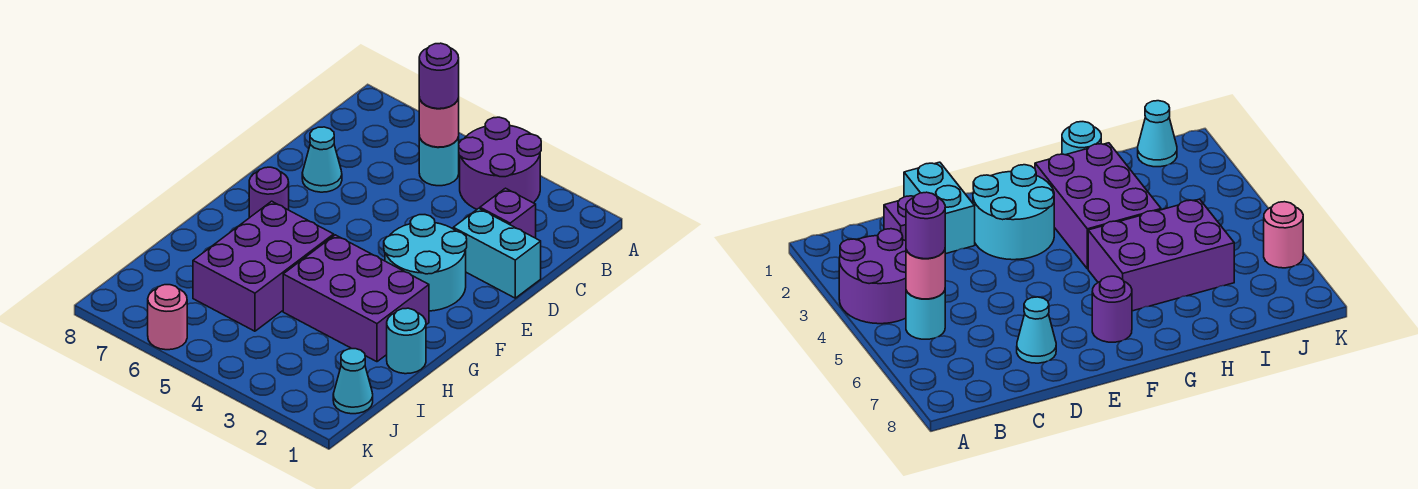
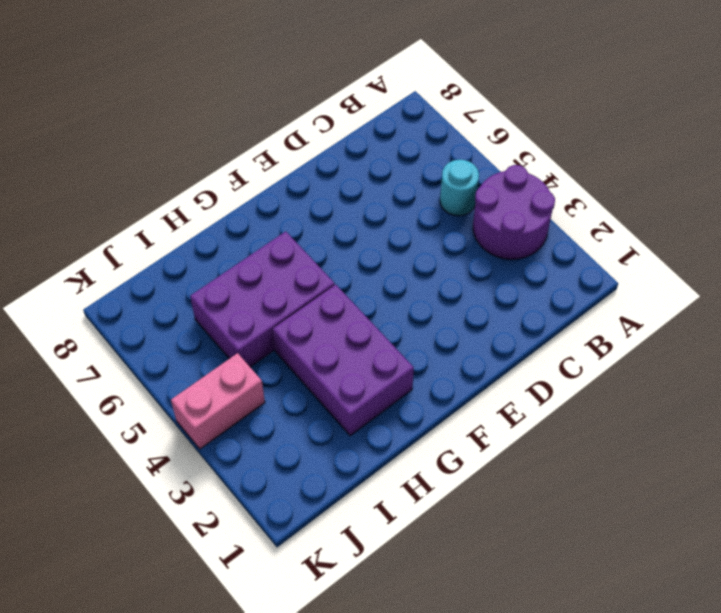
pink 1x2 brick [171,353,265,449] -> none
none -> purple 1x1 brick [480,188,536,238]
none -> cyan 1x2 brick [453,208,541,298]
none -> cyan 1x1 cone [302,127,342,192]

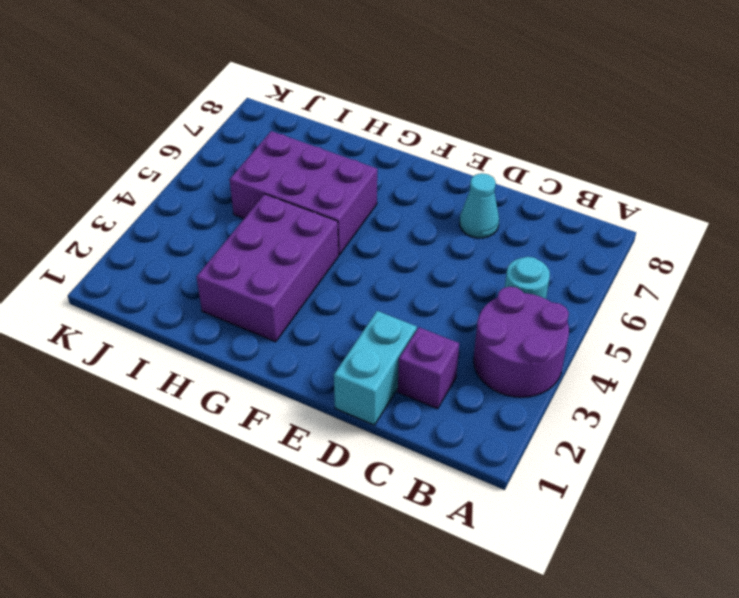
none -> cyan 2x2 round brick [384,215,467,311]
none -> purple 1x1 round brick [249,167,289,218]
none -> cyan 1x1 round brick [387,308,426,374]

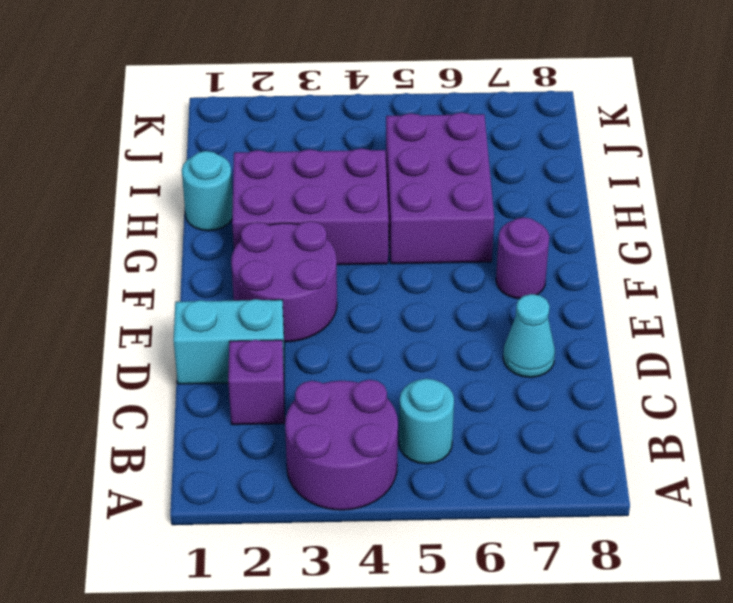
purple 2x2 round brick [231,221,337,342] -> cyan 2x2 round brick [384,215,467,311]
none -> cyan 1x1 cone [333,349,373,414]
none -> pink 1x1 round brick [148,285,187,350]
none -> pink 1x1 round brick [419,97,459,147]

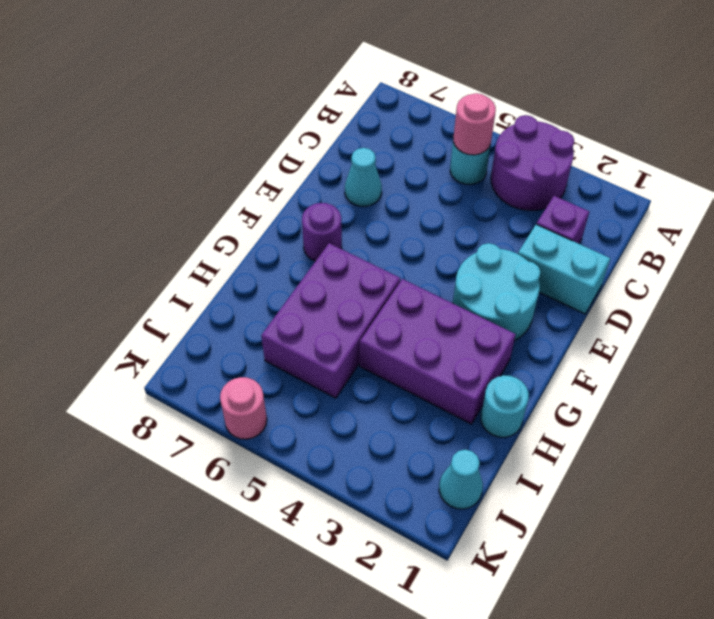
none -> purple 1x1 round brick [419,43,459,109]

